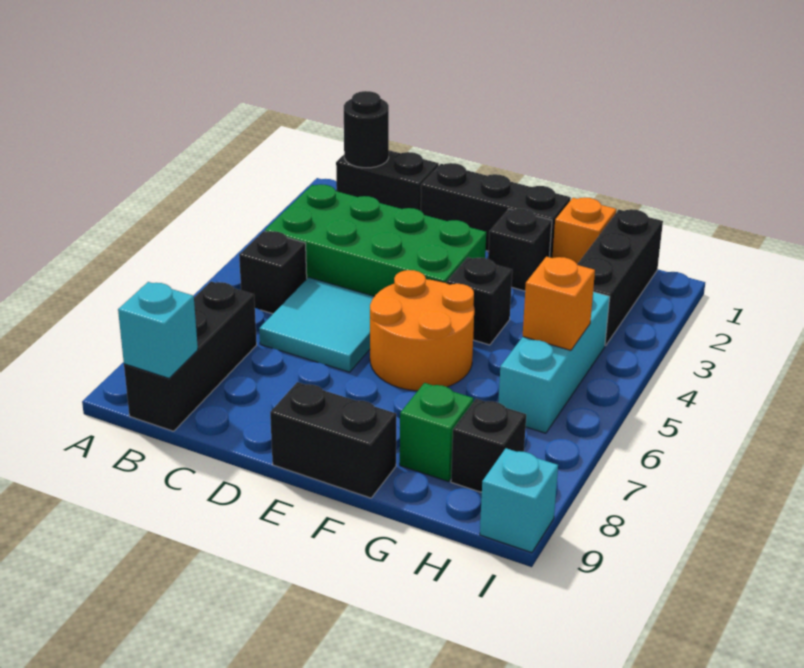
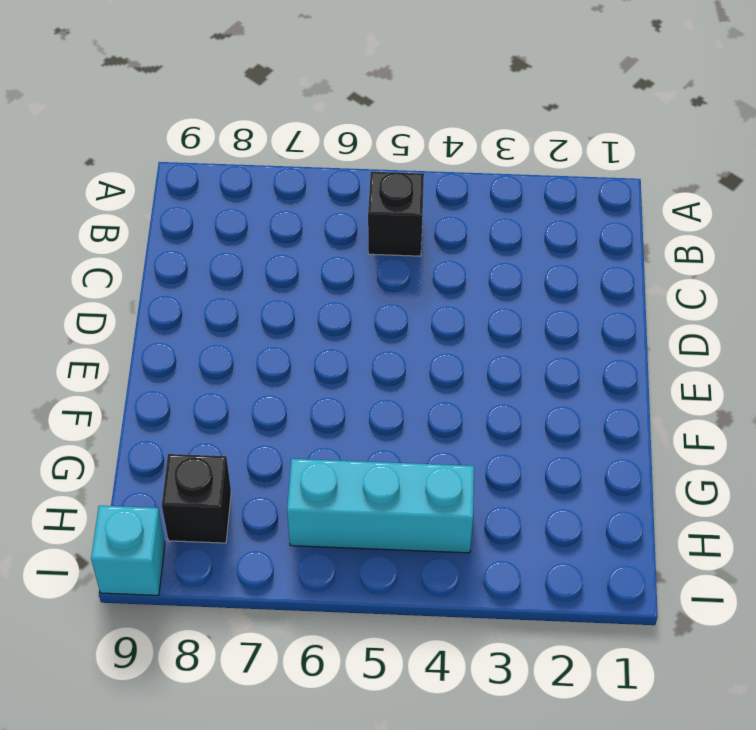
none -> black 1x2 brick [336,150,439,211]
none -> green 2x4 brick [265,184,486,296]
none -> black 1x3 brick [124,282,257,431]

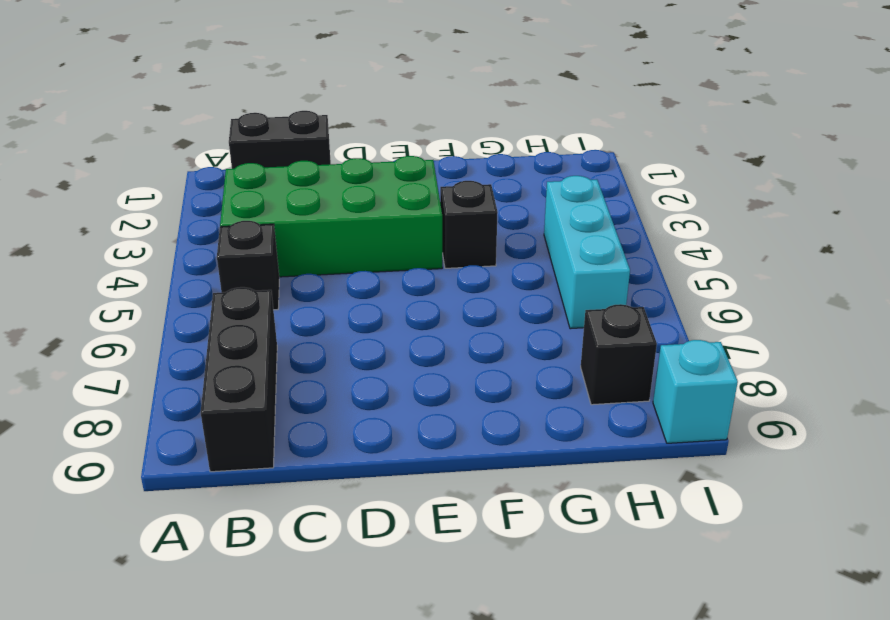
none -> cyan 2x2 tile [259,277,374,372]
none -> black 1x3 brick [421,163,571,258]
none -> orange 2x2 round brick [370,270,474,391]

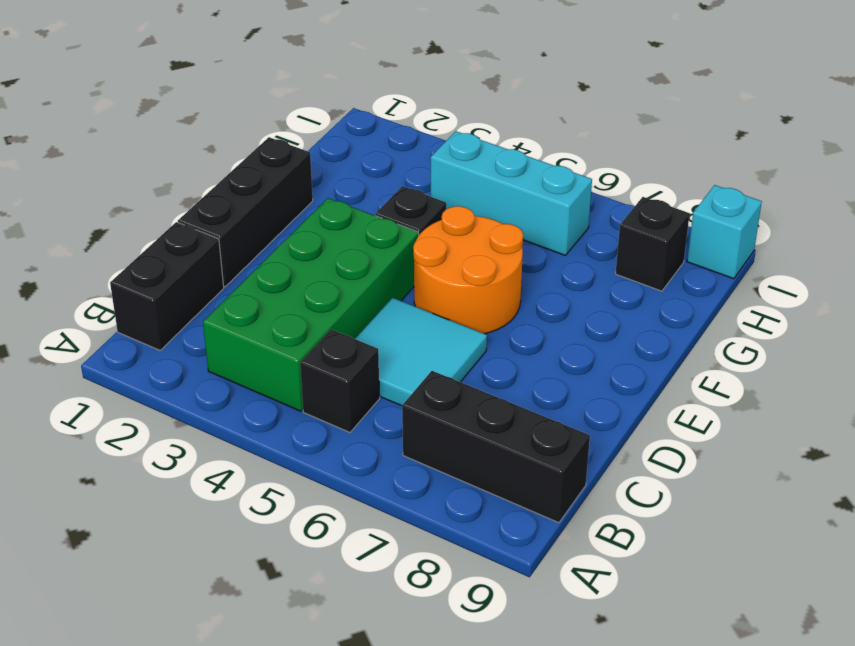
none -> black 1x2 brick [270,382,396,498]
none -> black 1x1 brick [488,209,552,291]
none -> orange 1x1 brick [552,197,616,264]

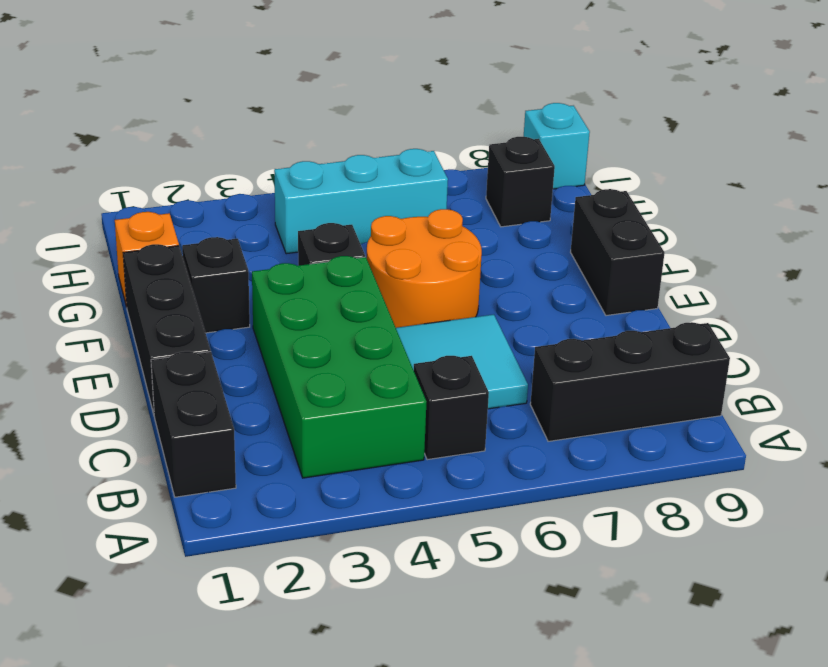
none -> green 1x1 brick [400,383,473,482]
none -> black 1x3 brick [577,209,663,346]
none -> black 1x1 round brick [344,91,389,168]

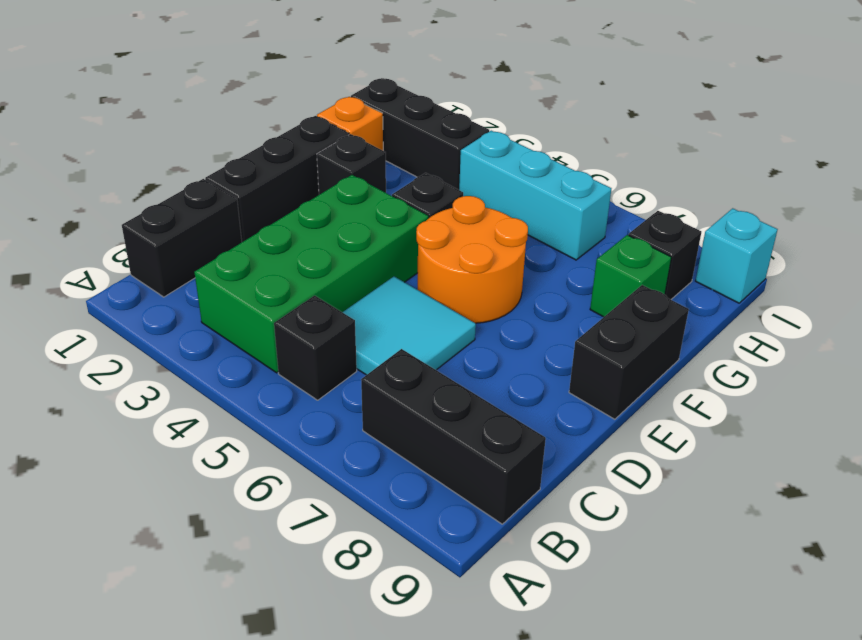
none -> black 1x1 round brick [344,91,389,168]
none -> cyan 1x1 brick [118,282,198,378]
none -> orange 1x1 brick [523,257,595,350]

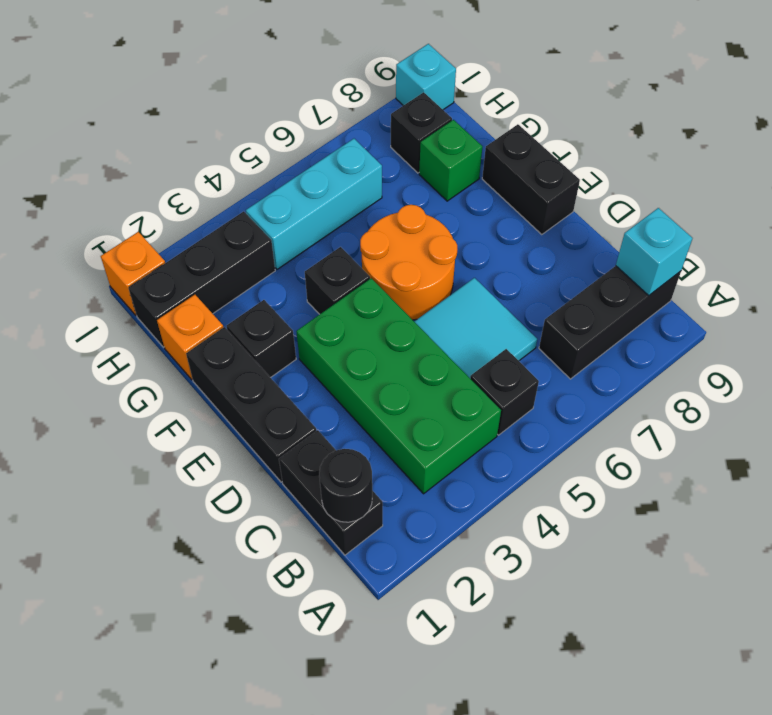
orange 1x1 brick [101,232,165,316] -> orange 1x1 brick moved to [523,257,595,350]

